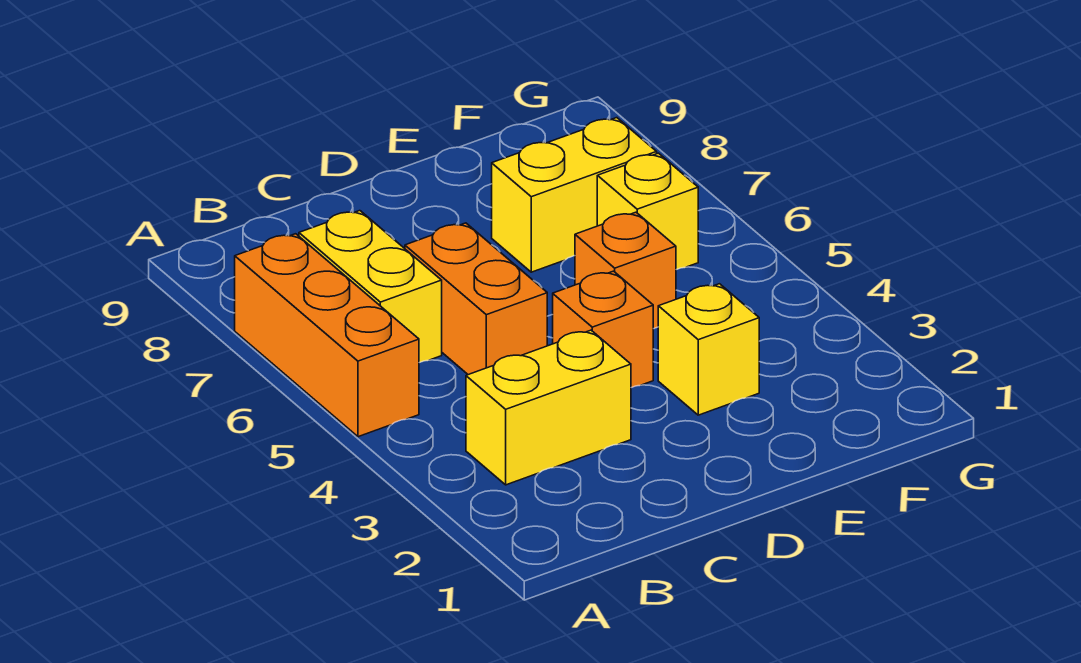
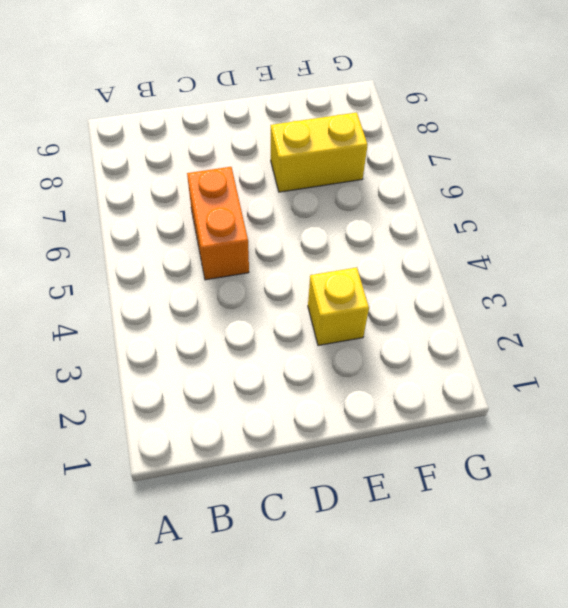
none -> orange 1x3 brick [235,234,419,437]
none -> yellow 1x2 brick [466,330,631,485]

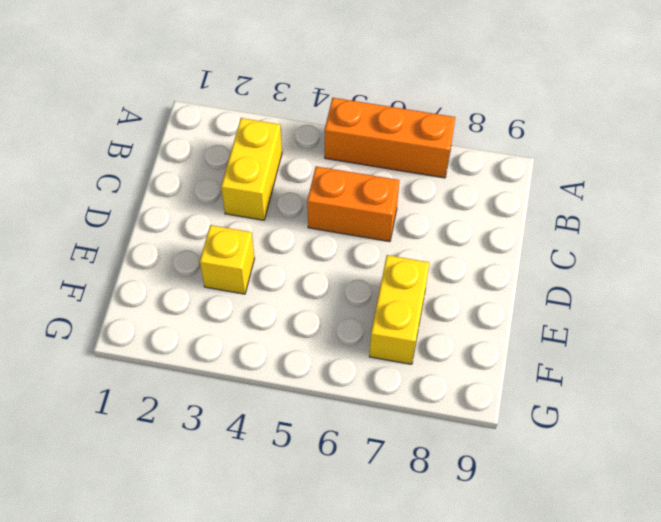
none -> yellow 1x2 brick [299,211,442,363]
none -> orange 1x1 brick [553,271,653,388]

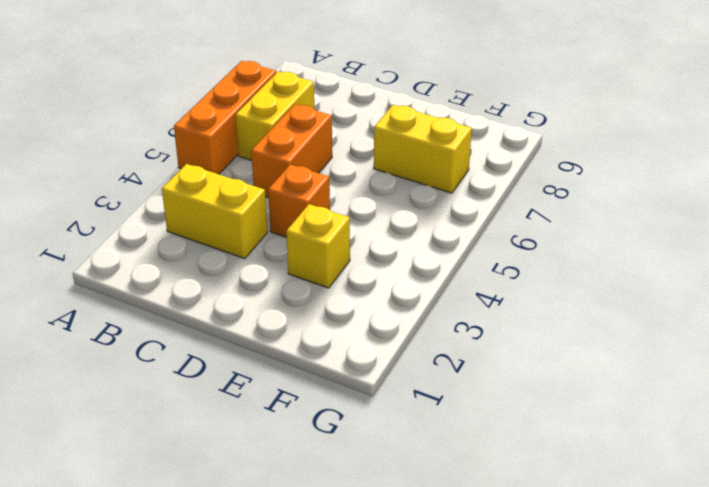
none -> orange 1x1 brick [575,212,676,329]
none -> yellow 1x1 brick [597,153,698,270]

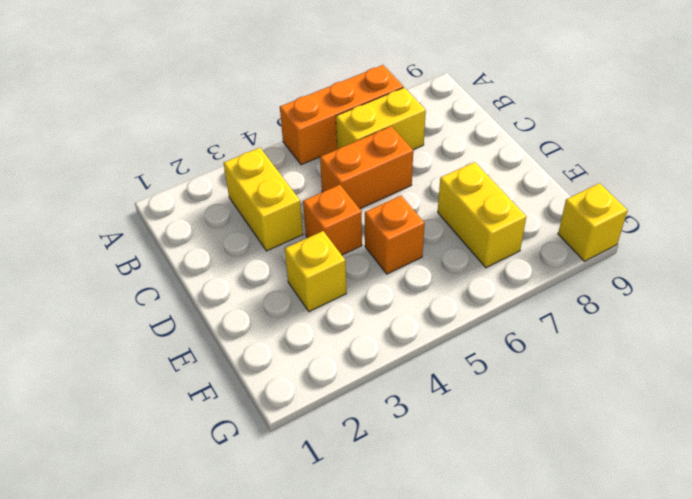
yellow 1x1 brick [558,183,628,261] -> yellow 1x1 brick moved to [597,153,698,270]

